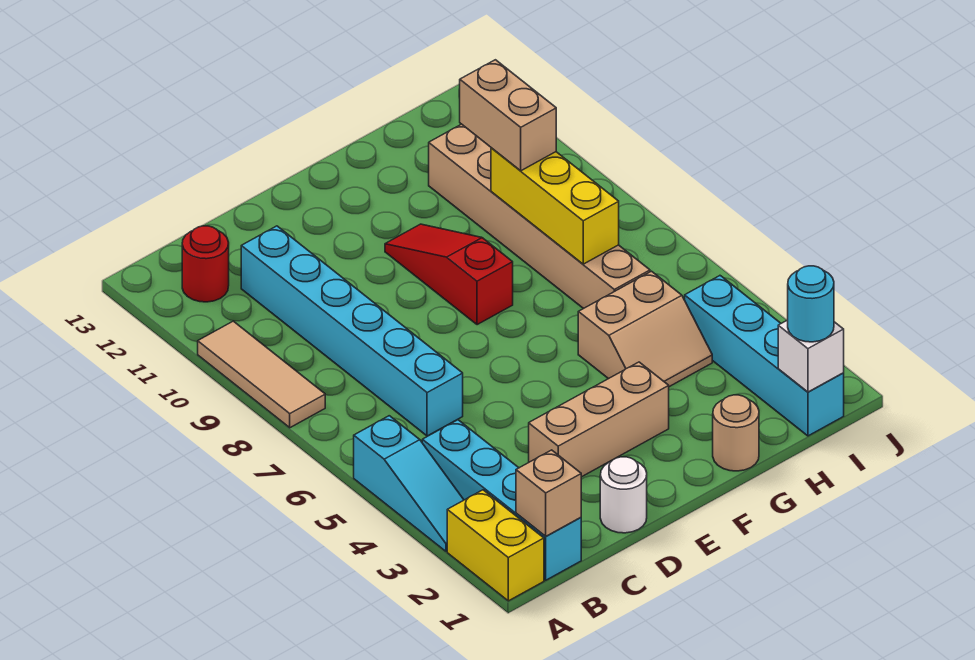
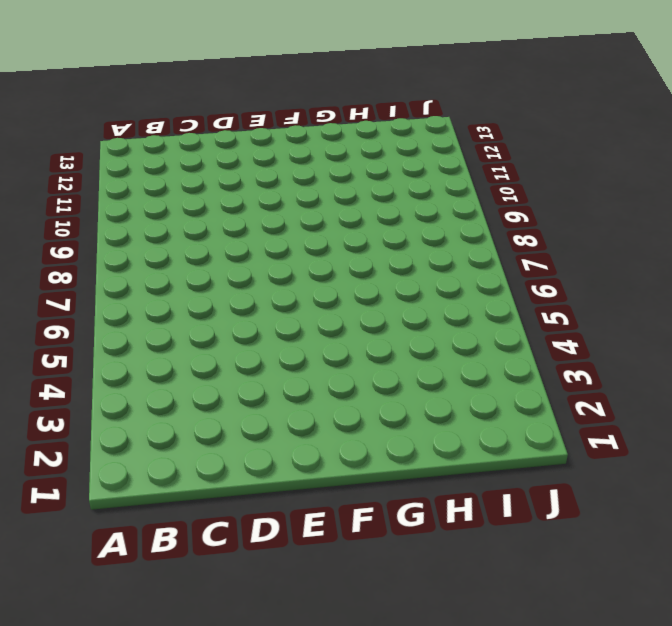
none -> yellow 1x2 brick [447,490,544,601]
none -> cyan 1x3 slope [354,416,464,551]
none -> tan 1x3 tile [198,321,325,428]

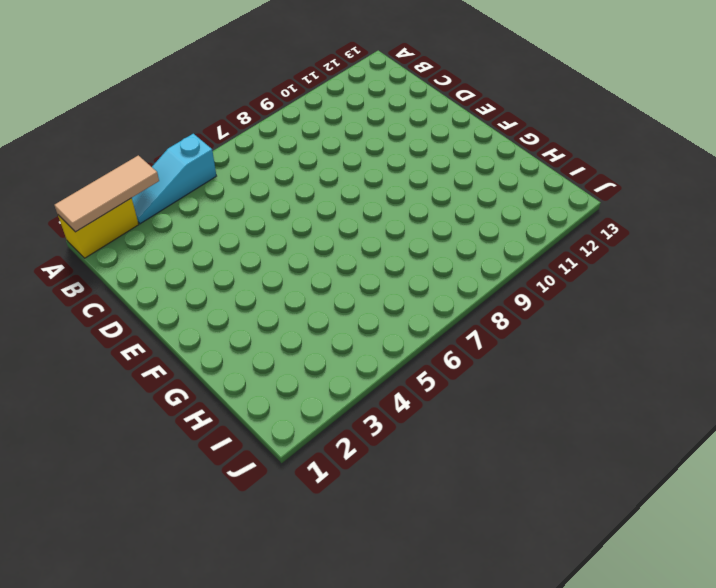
tan 1x3 tile [54,155,159,232] -> tan 1x3 tile moved to [198,321,325,428]
none -> cyan 1x4 brick [422,420,581,580]
none -> red 1x1 round brick [182,226,229,302]
none -> cyan 1x6 brick [241,226,463,436]

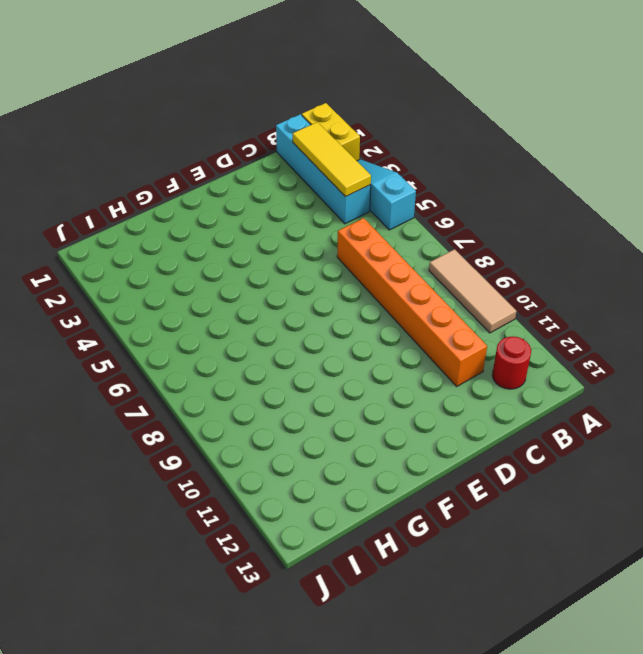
yellow 1x3 tile [293,122,371,197] -> none
orange 1x6 brick [337,218,487,386] -> cyan 1x6 brick [241,226,463,436]
none -> white 1x1 round brick [600,457,647,533]
none -> tan 1x3 brick [529,362,669,477]
none -> red 1x3 slope [385,224,513,325]

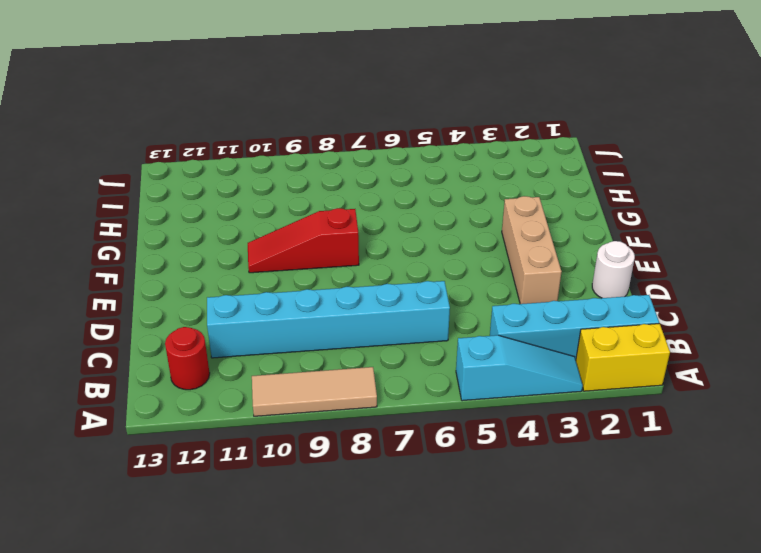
none -> tan 1x1 round brick [713,395,759,471]
none -> tan 2x2 slope [578,271,712,387]
none -> tan 1x6 brick [429,124,650,309]

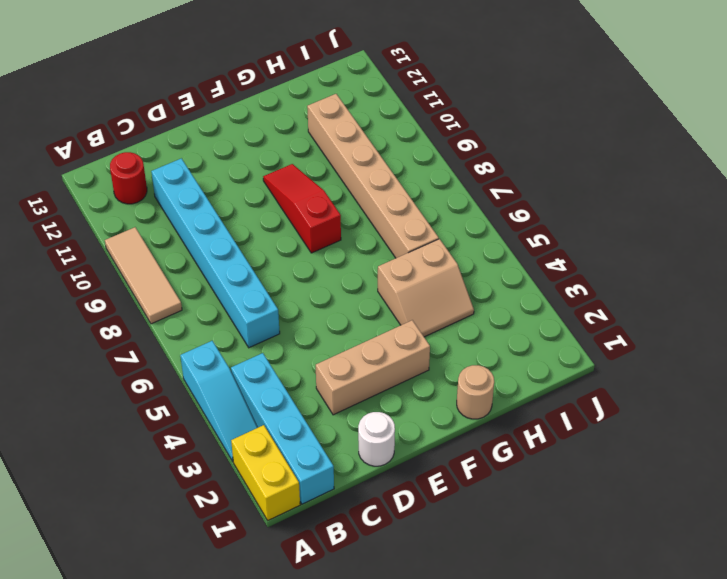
none -> cyan 1x4 brick [685,276,844,436]
none -> tan 1x1 brick [516,450,581,536]
none -> yellow 1x3 brick [491,148,619,264]

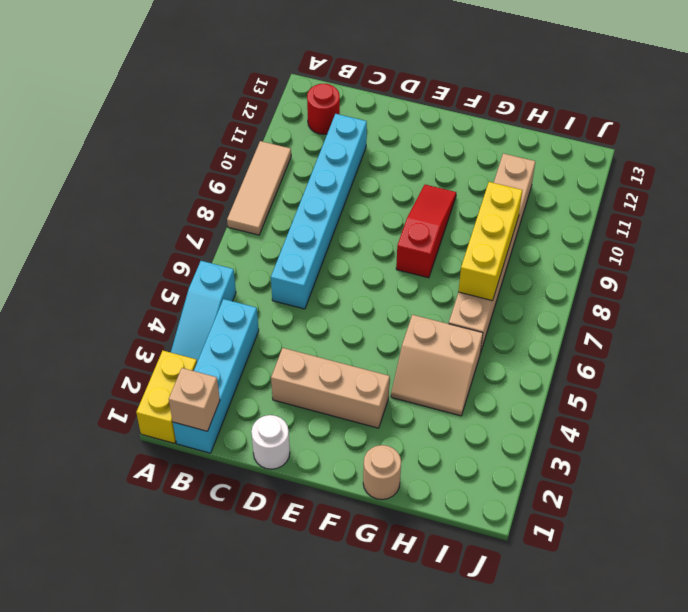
none -> cyan 1x4 brick [685,276,844,436]
none -> white 1x1 brick [778,320,844,392]
none -> tan 1x2 brick [460,60,556,171]

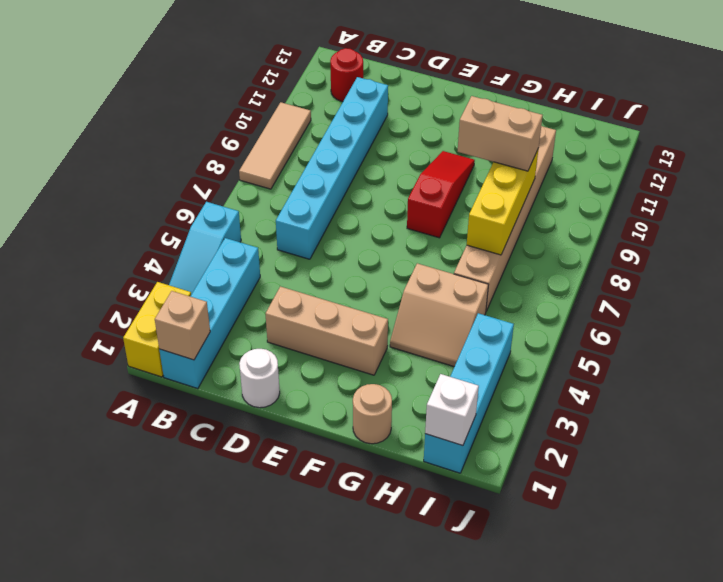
tan 1x2 brick [458,96,543,171] -> tan 1x2 brick turned to [460,60,556,171]
none -> cyan 1x1 round brick [788,266,834,342]

